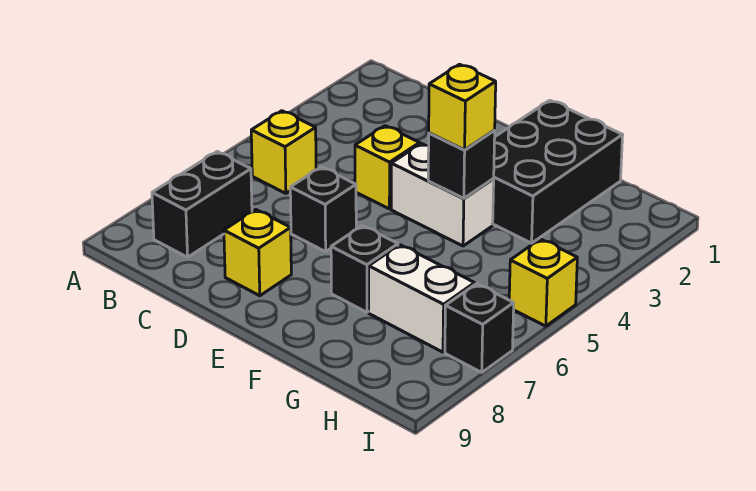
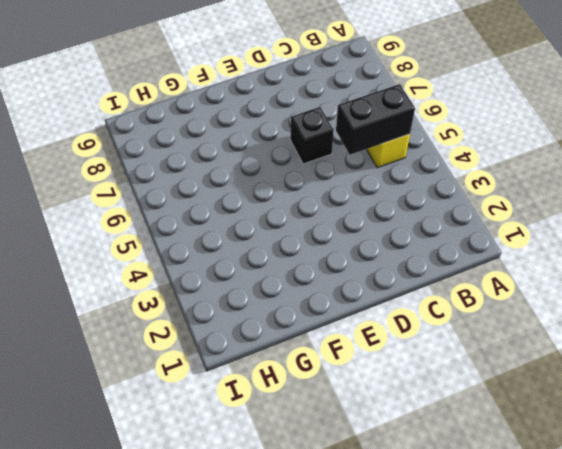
black 1x2 brick [336,84,415,155] -> black 1x2 brick turned to [152,152,252,257]
none -> yellow 1x1 brick [355,126,420,209]
none -> yellow 1x1 brick [224,210,291,296]
none -> white 1x2 brick [391,143,494,246]

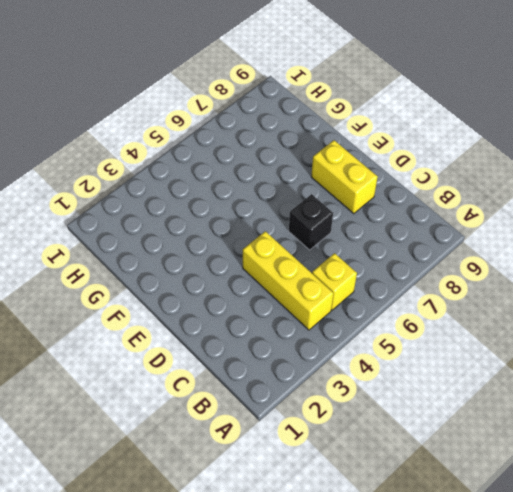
yellow 1x3 brick [243,231,334,330] -> yellow 1x1 brick [355,126,420,209]
yellow 1x2 brick [311,140,378,214] -> yellow 1x1 brick [224,210,291,296]
none -> black 1x2 brick [152,152,252,257]
none -> white 1x2 brick [391,143,494,246]
none -> black 2x3 brick [493,100,623,243]

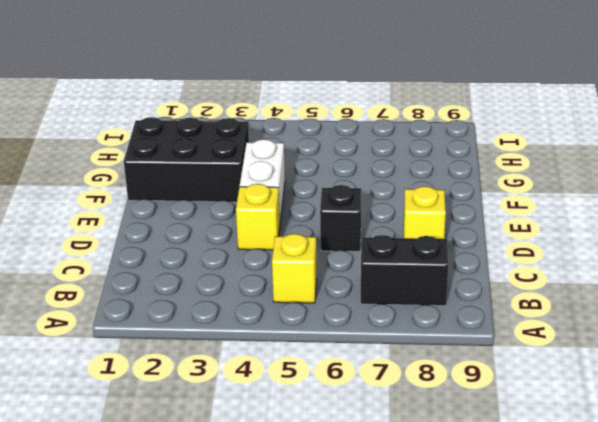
none -> black 1x1 brick [331,226,398,312]
none -> white 1x2 brick [369,245,475,352]
none -> yellow 1x1 brick [509,239,577,326]

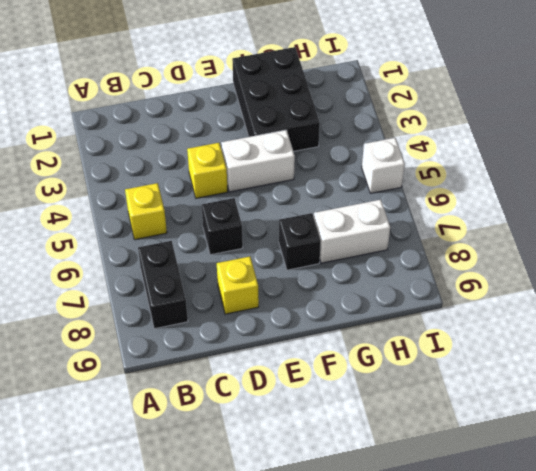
white 1x1 brick [362,138,405,193] -> yellow 1x1 brick [509,239,577,326]
none -> black 1x1 brick [445,284,514,372]
none -> black 1x1 brick [428,131,495,198]
none -> yellow 1x1 brick [429,64,496,150]

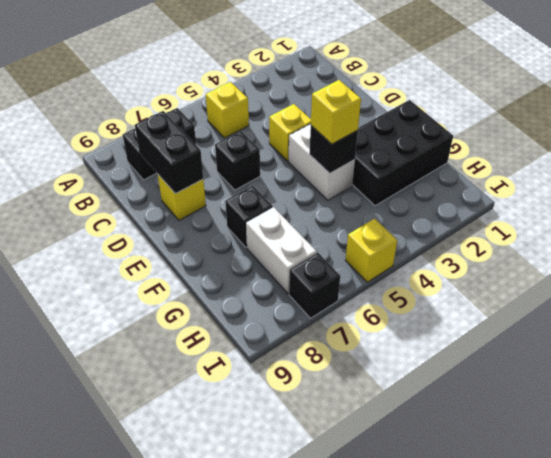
black 1x2 brick [135,111,203,194] -> none

